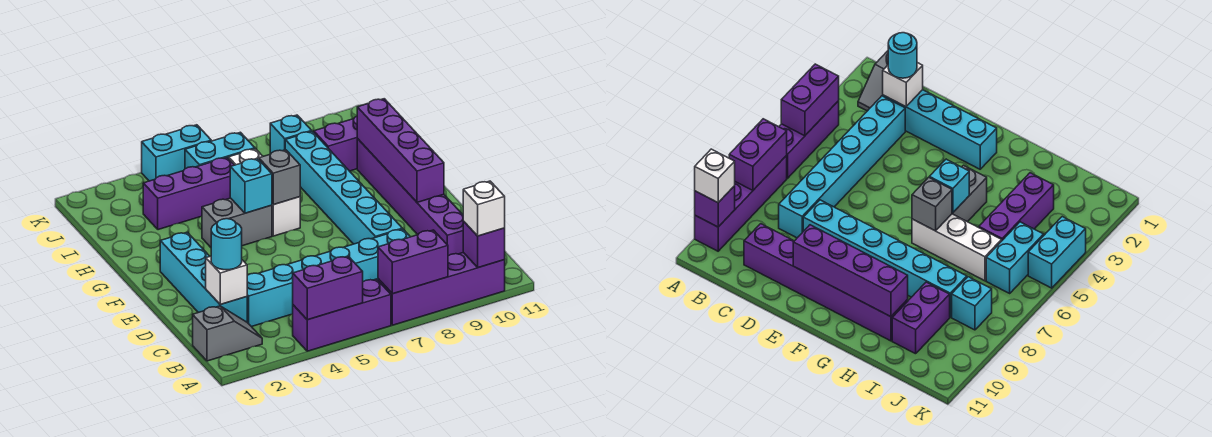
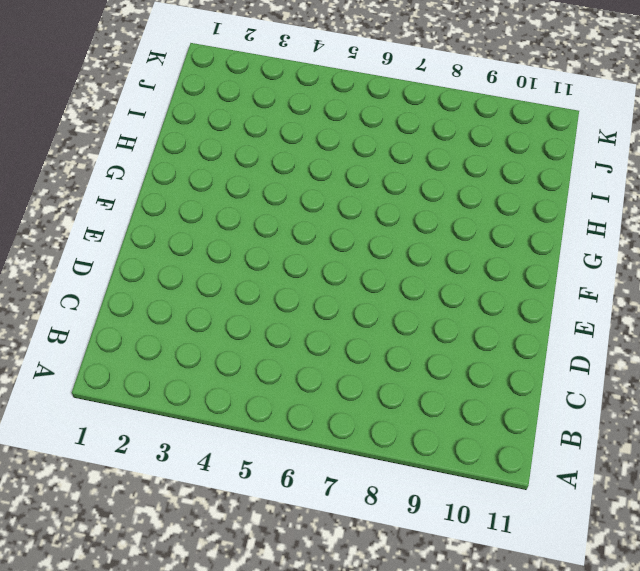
none -> purple 1x3 brick [293,279,391,351]
none -> purple 1x4 brick [378,253,505,325]
none -> grey 1x2 slope [193,306,262,361]

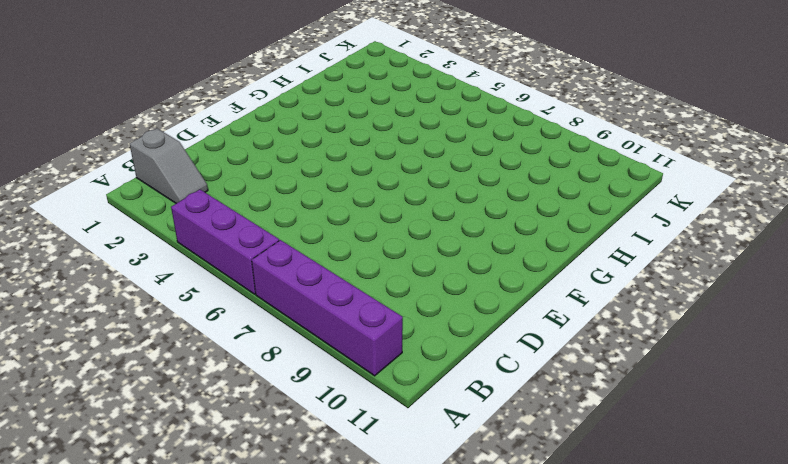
none -> cyan 1x4 brick [160,232,247,322]
none -> cyan 1x6 brick [247,229,410,327]
none -> purple 1x6 brick [357,139,463,256]

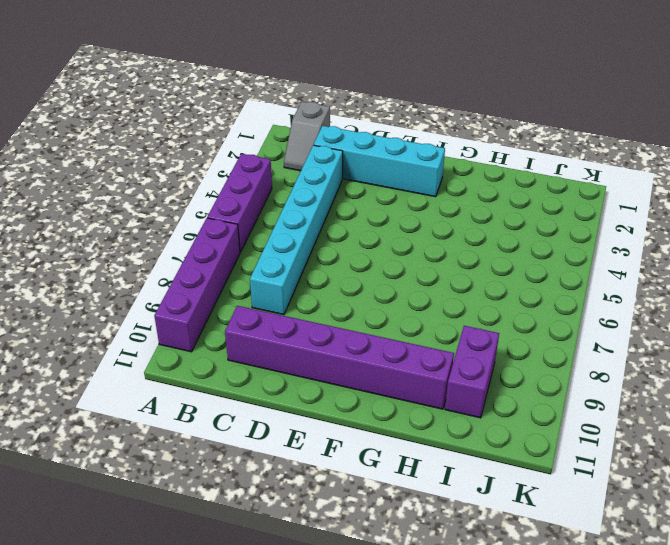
none -> cyan 1x6 brick [285,131,402,244]
none -> grey 1x2 brick [202,198,272,247]
none -> white 1x3 brick [229,149,300,236]

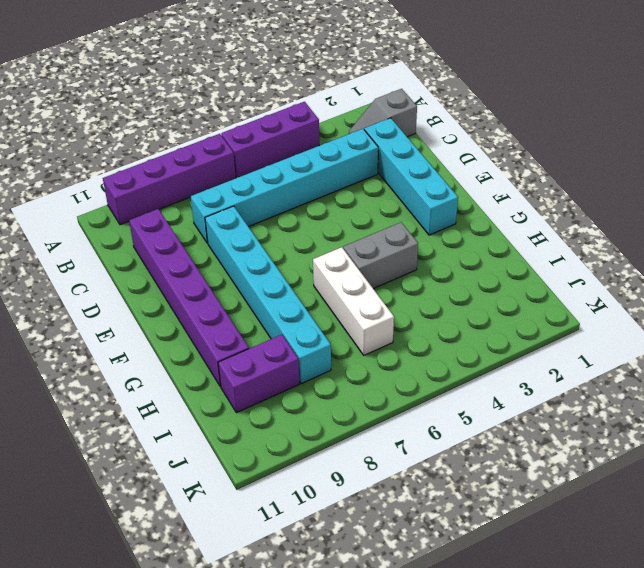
none -> purple 1x3 brick [143,158,234,230]
none -> cyan 1x2 brick [185,132,255,169]
none -> cyan 1x1 brick [270,115,312,154]

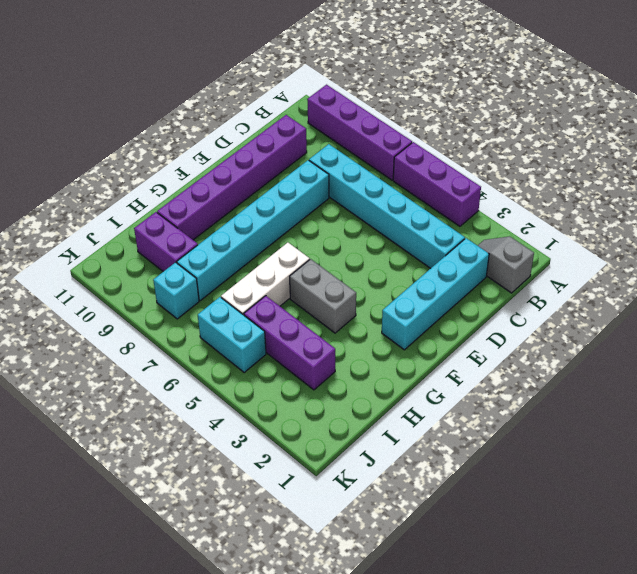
none -> cyan 1x2 brick [142,125,211,181]
none -> purple 1x2 brick [293,256,363,320]
none -> purple 1x2 brick [378,230,448,294]

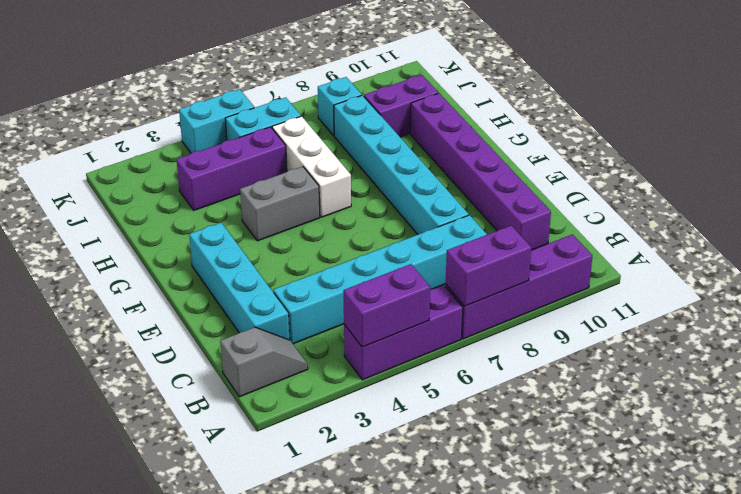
none -> purple 1x1 brick [463,221,505,268]
none -> white 1x1 brick [206,256,247,304]
none -> purple 1x4 brick [357,99,444,202]

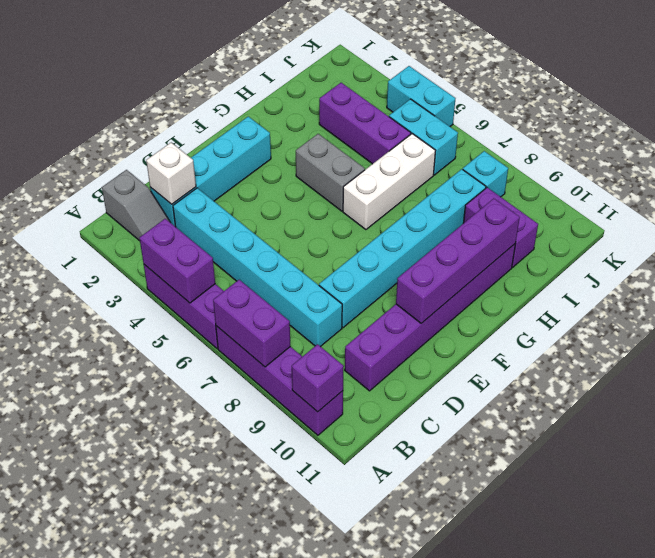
none -> cyan 1x1 brick [230,158,272,213]
none -> grey 1x1 brick [259,150,300,205]
none -> white 1x1 brick [463,181,505,236]

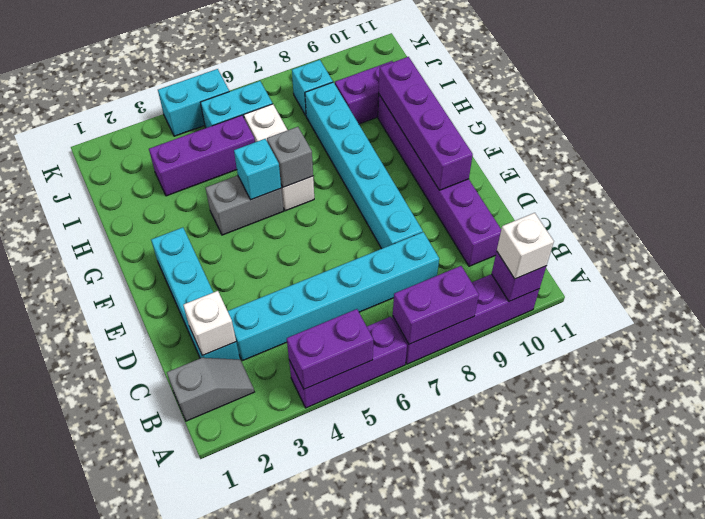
none -> cyan 1x1 round brick [211,219,242,270]

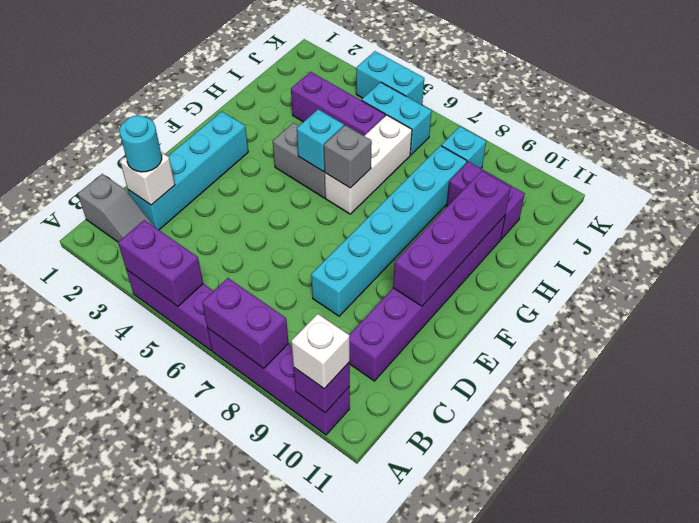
none -> cyan 1x6 brick [247,229,410,327]

